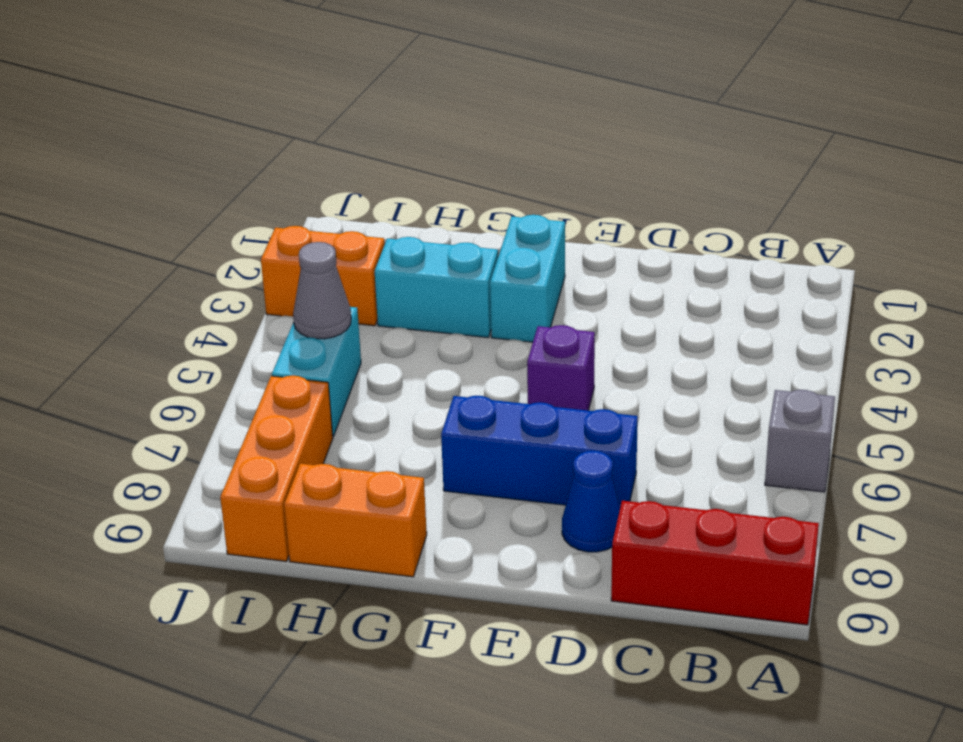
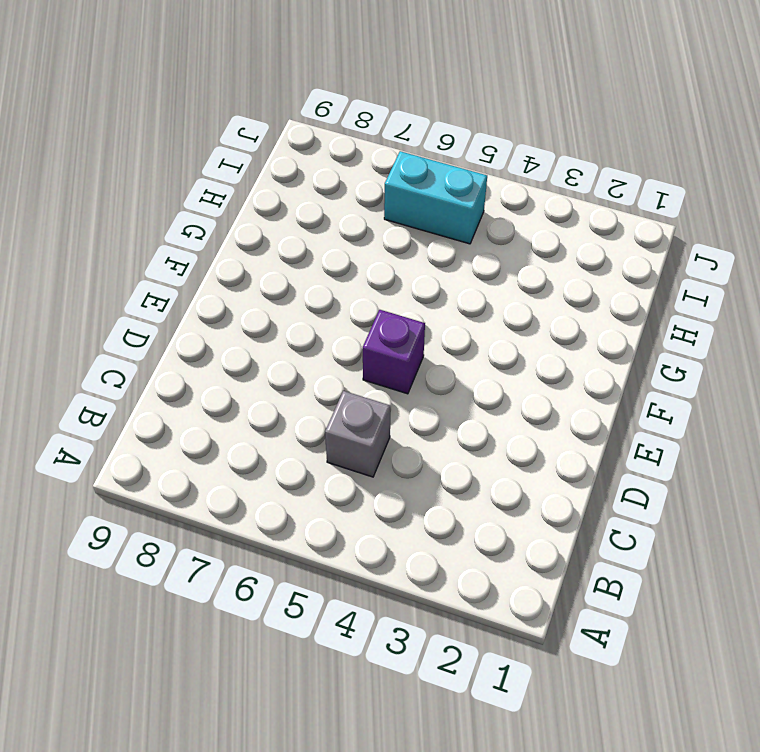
grey 1x1 brick [325,391,390,477] -> grey 1x1 brick moved to [765,390,835,492]
none -> red 1x3 brick [611,501,819,625]
none -> blue 1x3 brick [441,396,638,507]
none -> blue 1x1 cone [562,451,620,552]

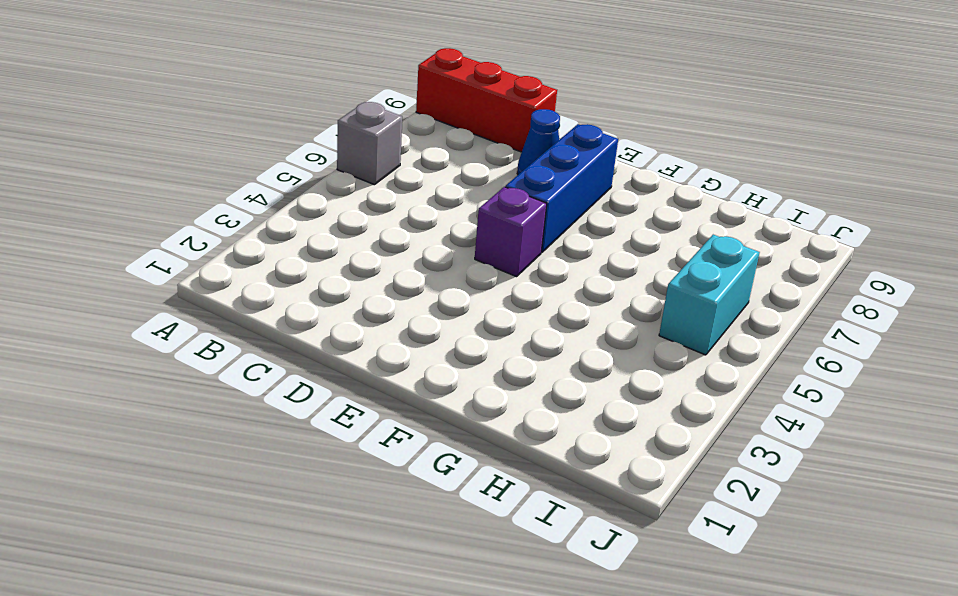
blue 1x3 brick [505,124,618,252] -> blue 1x3 brick turned to [441,396,638,507]
none -> cyan 1x2 brick [490,215,565,342]
none -> cyan 1x2 brick [375,237,498,338]
none -> orange 1x2 brick [284,464,427,577]

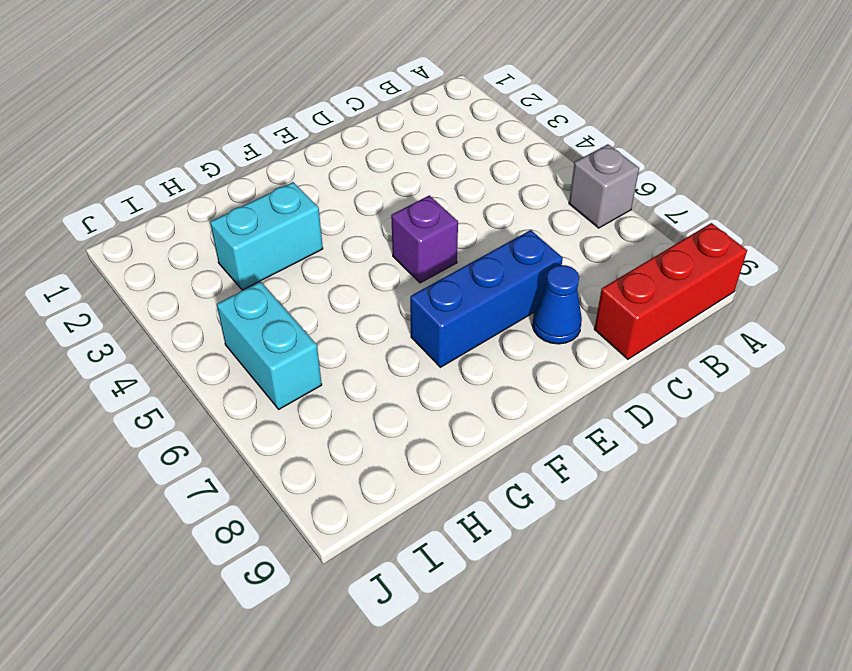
none -> cyan 1x2 brick [490,215,565,342]
none -> orange 1x2 brick [284,464,427,577]
none -> orange 1x2 brick [261,226,385,326]

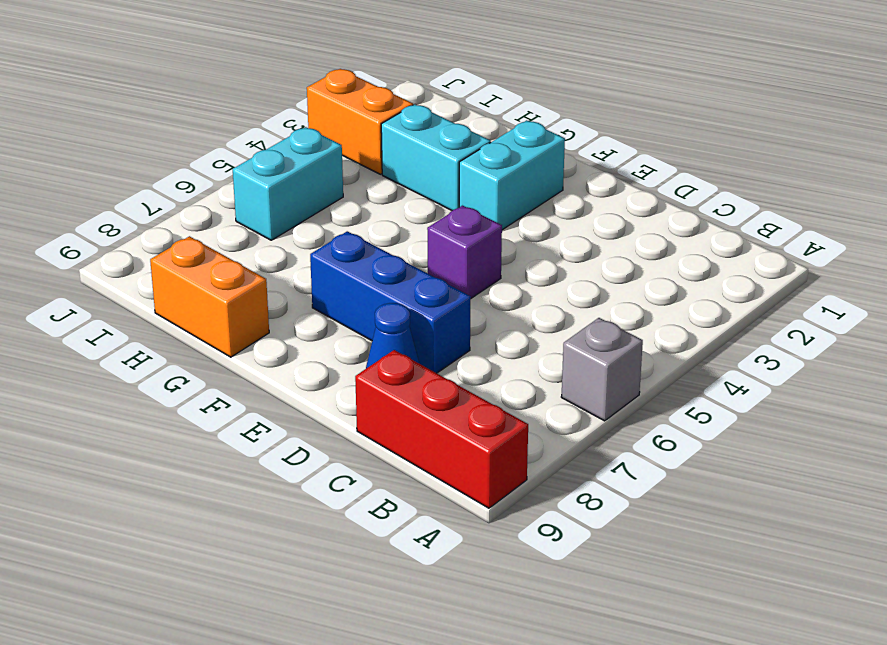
none -> orange 1x3 brick [220,375,333,561]
none -> grey 1x1 cone [293,242,351,339]

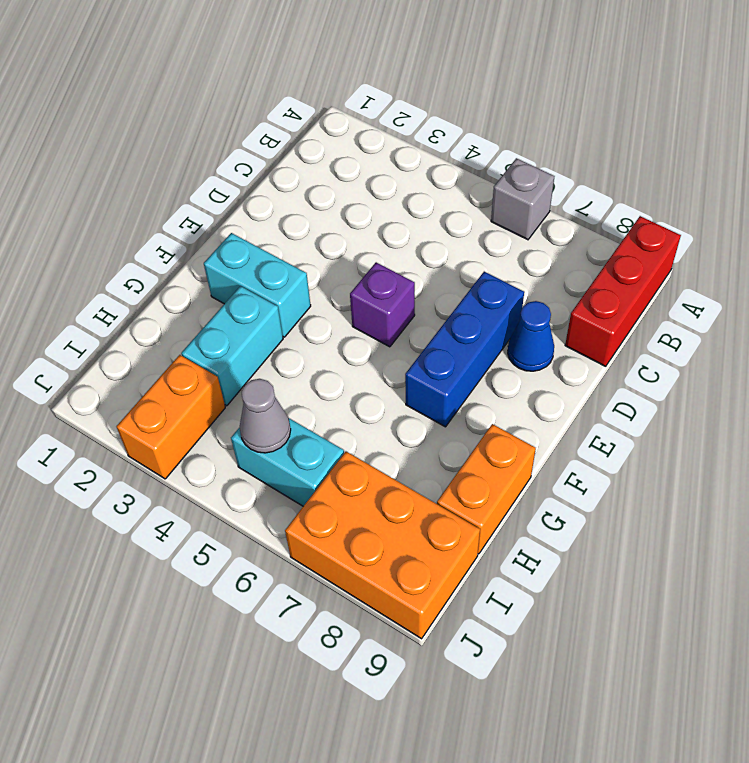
orange 2x3 brick [285,452,480,639] -> orange 1x3 brick [220,375,333,561]

